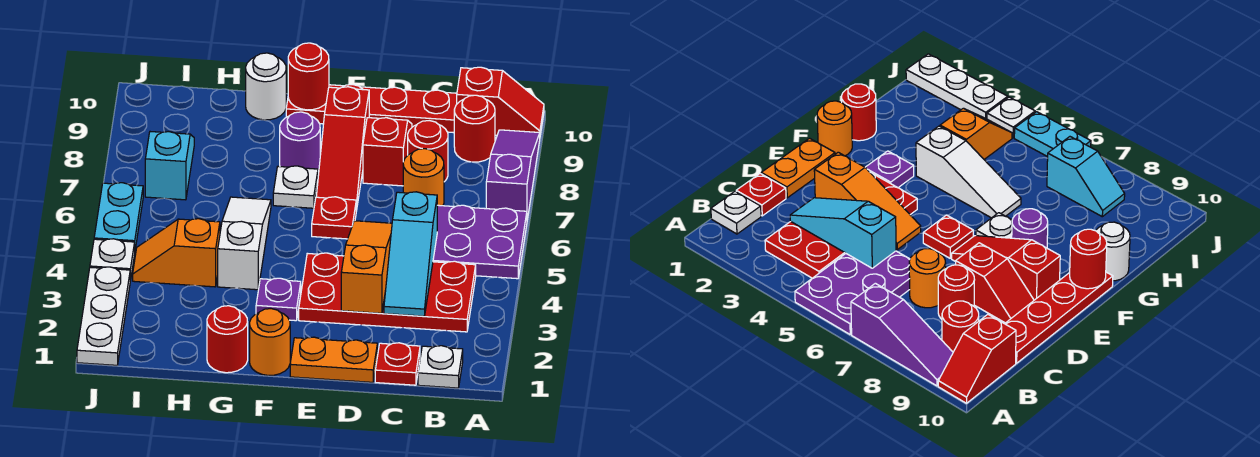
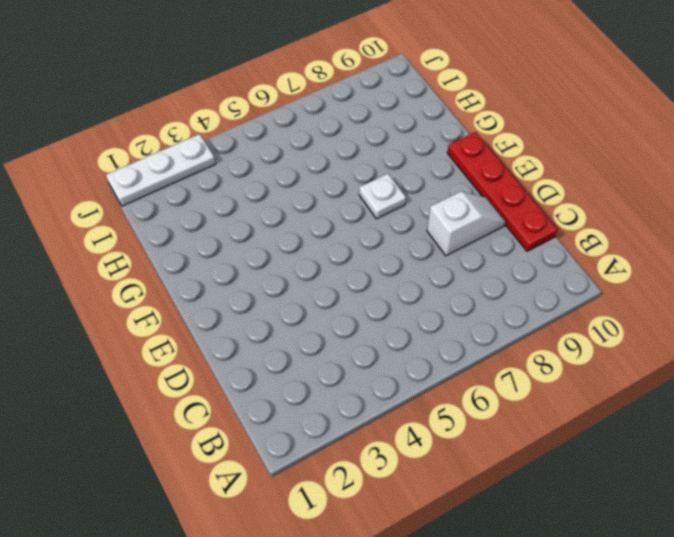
white 1x2 slope [427,192,505,256] -> red 1x2 slope [363,118,412,186]
none -> purple 2x3 plate [433,205,527,279]
none -> purple 1x3 slope [486,130,540,220]
none -> red 1x2 slope [457,67,544,135]

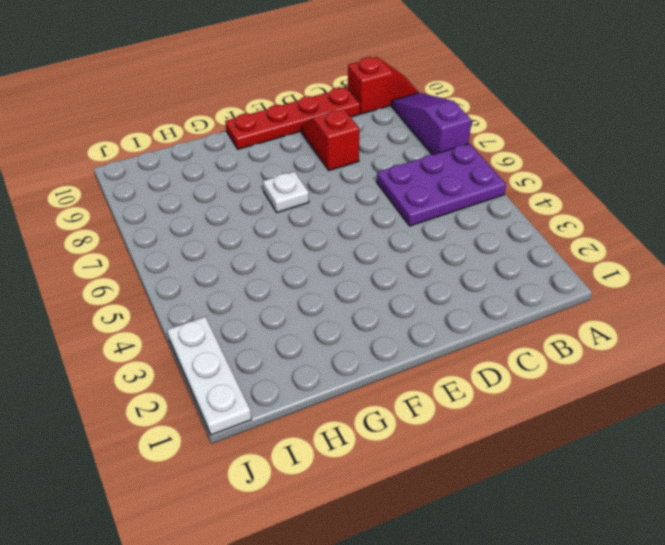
none -> white 1x1 plate [418,346,463,388]
none -> red 2x4 plate [299,253,476,332]
none -> red 1x1 round brick [454,95,495,162]

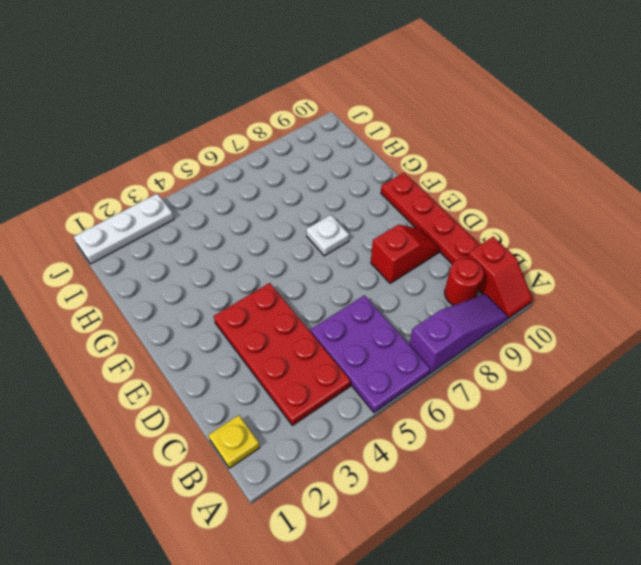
yellow 1x1 plate [209,415,260,468] -> white 1x1 plate [418,346,463,388]
none -> red 1x1 plate [375,343,420,385]
none -> orange 1x1 round brick [403,149,444,206]
none -> red 1x1 round brick [408,121,448,182]

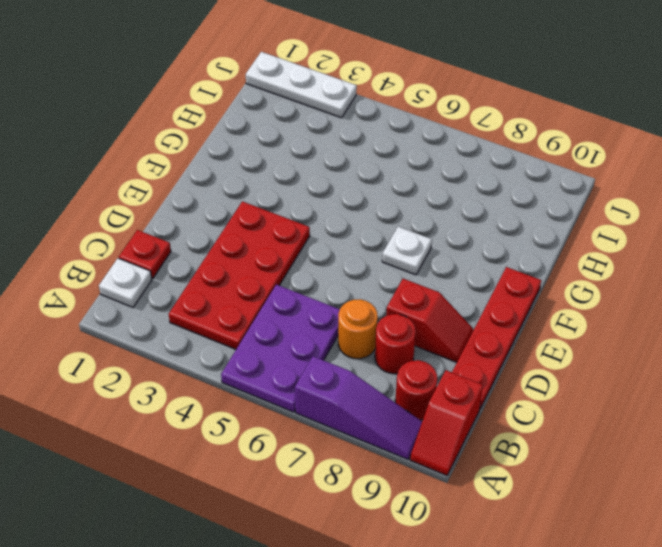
none -> orange 1x2 plate [290,337,377,382]
none -> red 1x1 plate [312,197,356,239]
none -> red 1x3 slope [316,87,369,211]

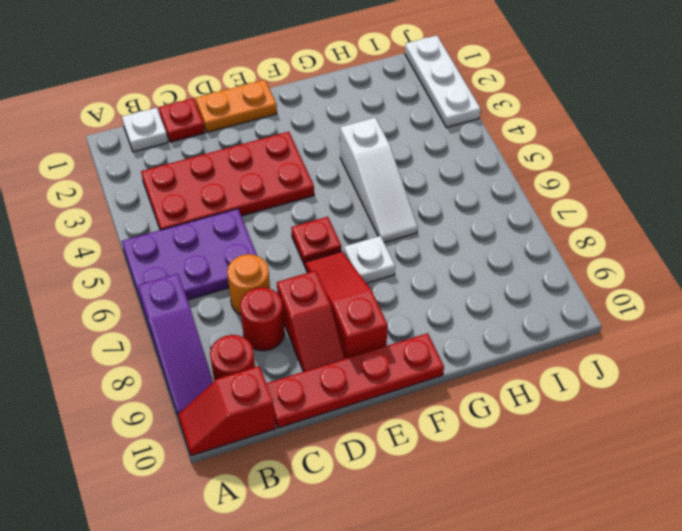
none -> orange 1x1 round brick [250,309,290,375]
none -> purple 1x1 plate [256,278,301,321]
none -> purple 1x1 round brick [280,112,320,171]

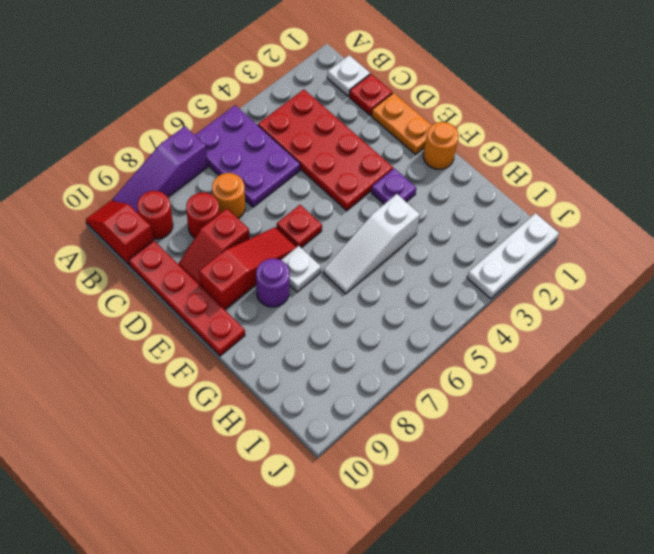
none -> red 1x1 round brick [207,306,248,373]
none -> white 1x1 round brick [246,53,286,120]
none -> orange 1x2 slope [133,219,220,287]

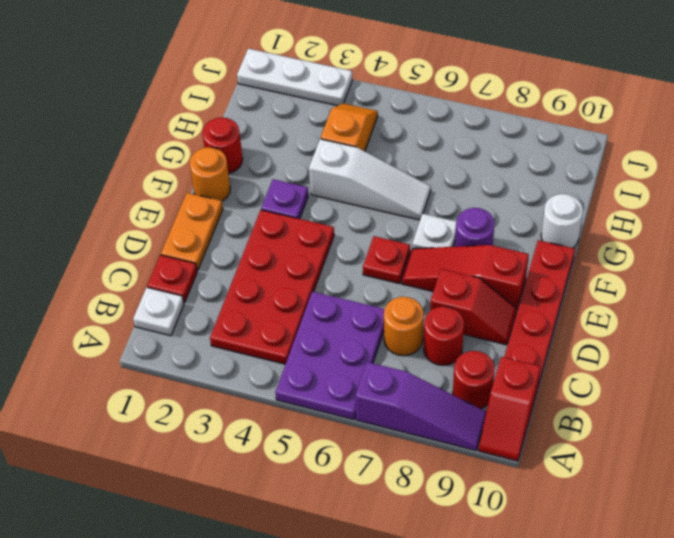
none -> cyan 1x2 slope [145,132,194,200]
none -> white 1x1 plate [90,239,135,281]
none -> cyan 1x2 plate [94,183,143,249]

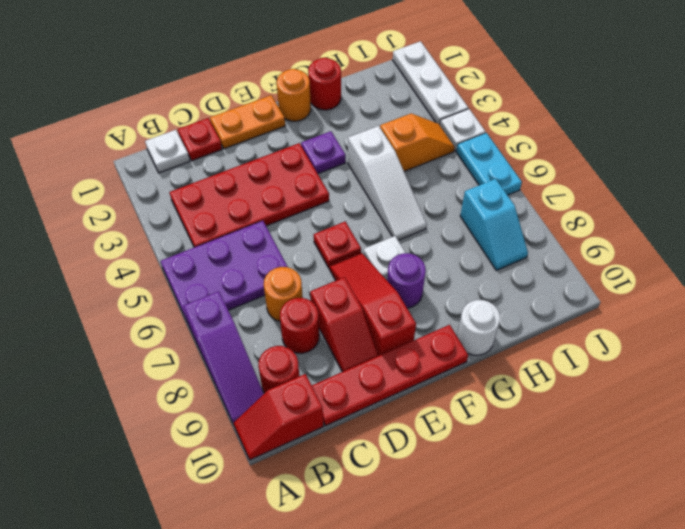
none -> cyan 1x3 slope [384,192,437,316]
none -> orange 1x3 slope [341,221,392,313]
none -> red 1x1 round brick [288,43,329,110]

